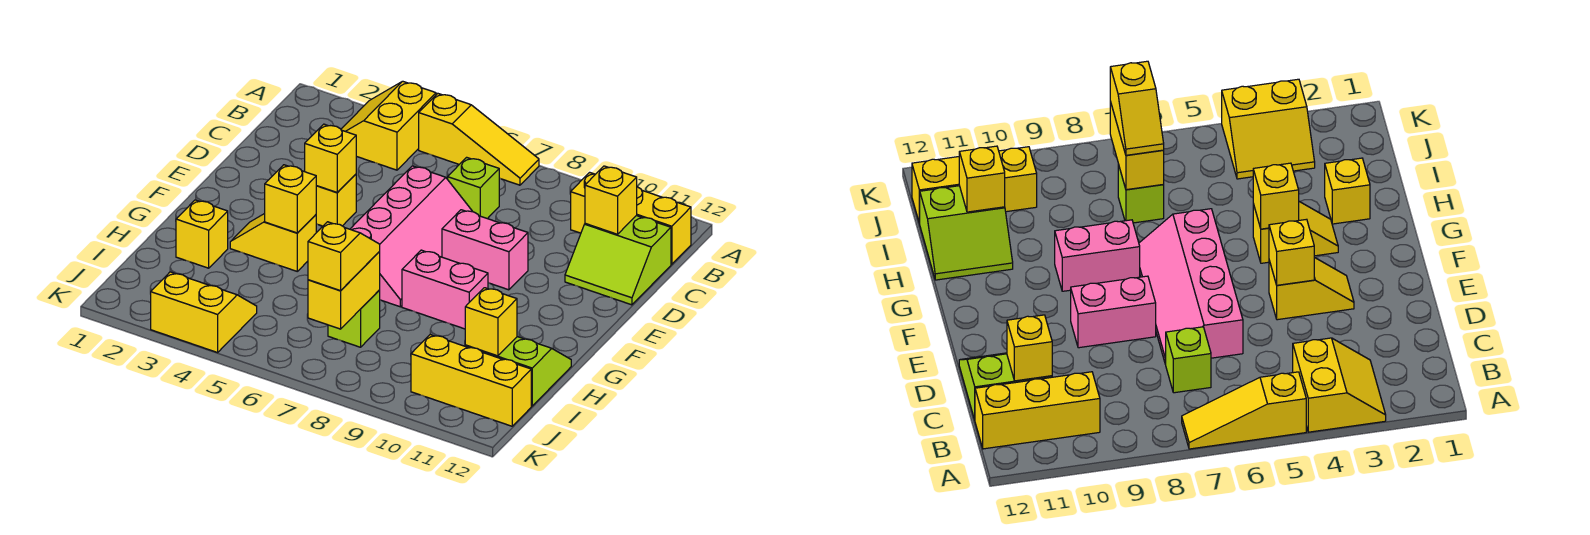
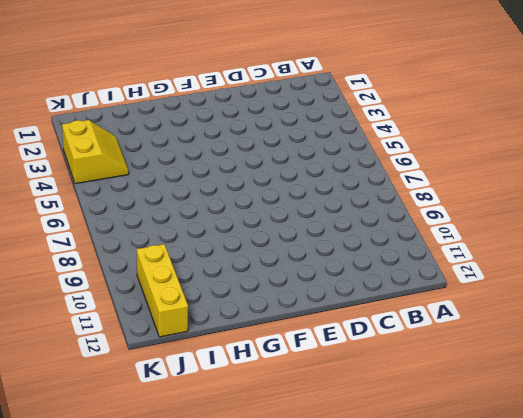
none -> yellow 2x2 slope [341,81,436,170]
none -> yellow 1x3 slope [419,93,539,185]
none -> yellow 1x3 brick [571,172,691,264]

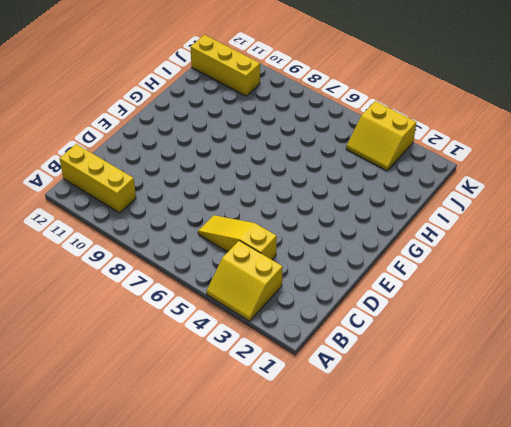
yellow 2x2 slope [206,241,283,321] -> yellow 2x2 slope turned to [341,81,436,170]
yellow 1x3 slope [198,215,277,260] -> yellow 1x3 slope moved to [419,93,539,185]
none -> lime 1x1 brick [448,157,499,219]
none -> lime 2x2 slope [565,216,671,305]
none -> pink 2x4 slope [350,166,473,307]

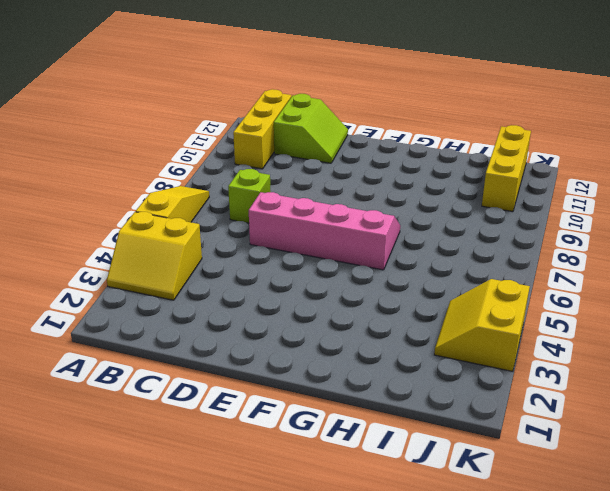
none -> yellow 1x2 slope [316,174,356,226]
none -> pink 1x2 brick [442,210,528,290]
none -> yellow 1x2 slope [230,214,316,271]

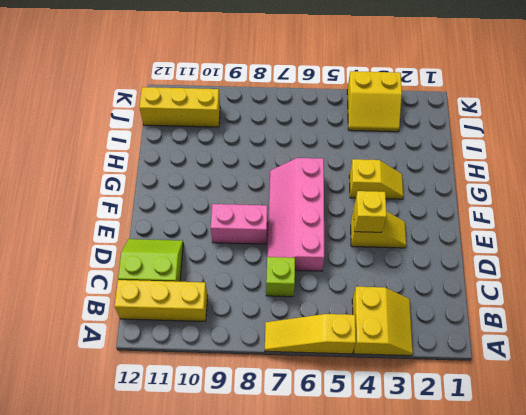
none -> pink 1x2 brick [402,250,488,329]
none -> yellow 1x1 brick [176,200,228,268]
none -> lime 2x2 slope [465,337,571,406]

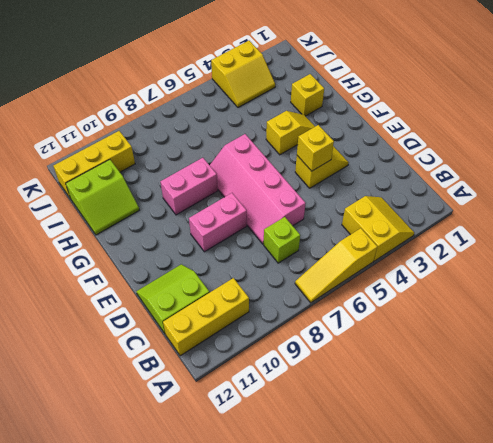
none -> lime 1x1 brick [328,290,380,347]
none -> yellow 1x1 brick [585,166,637,234]
none -> yellow 1x1 brick [265,165,316,233]

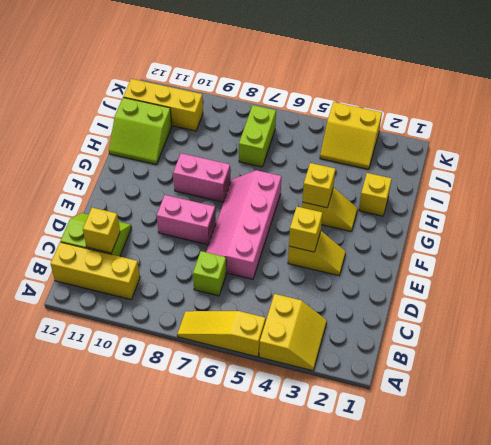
lime 1x2 brick [239,105,276,167] -> lime 1x1 brick [328,290,380,347]
none -> yellow 1x2 brick [308,252,380,329]
none -> yellow 1x1 brick [465,288,517,356]
none -> yellow 1x2 slope [308,222,380,291]

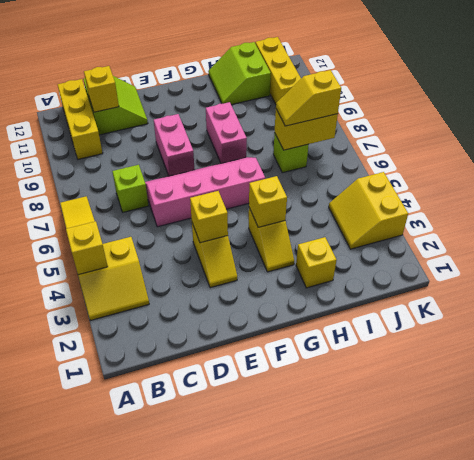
yellow 1x1 brick [66,221,108,275] -> yellow 1x1 brick moved to [465,288,517,356]

